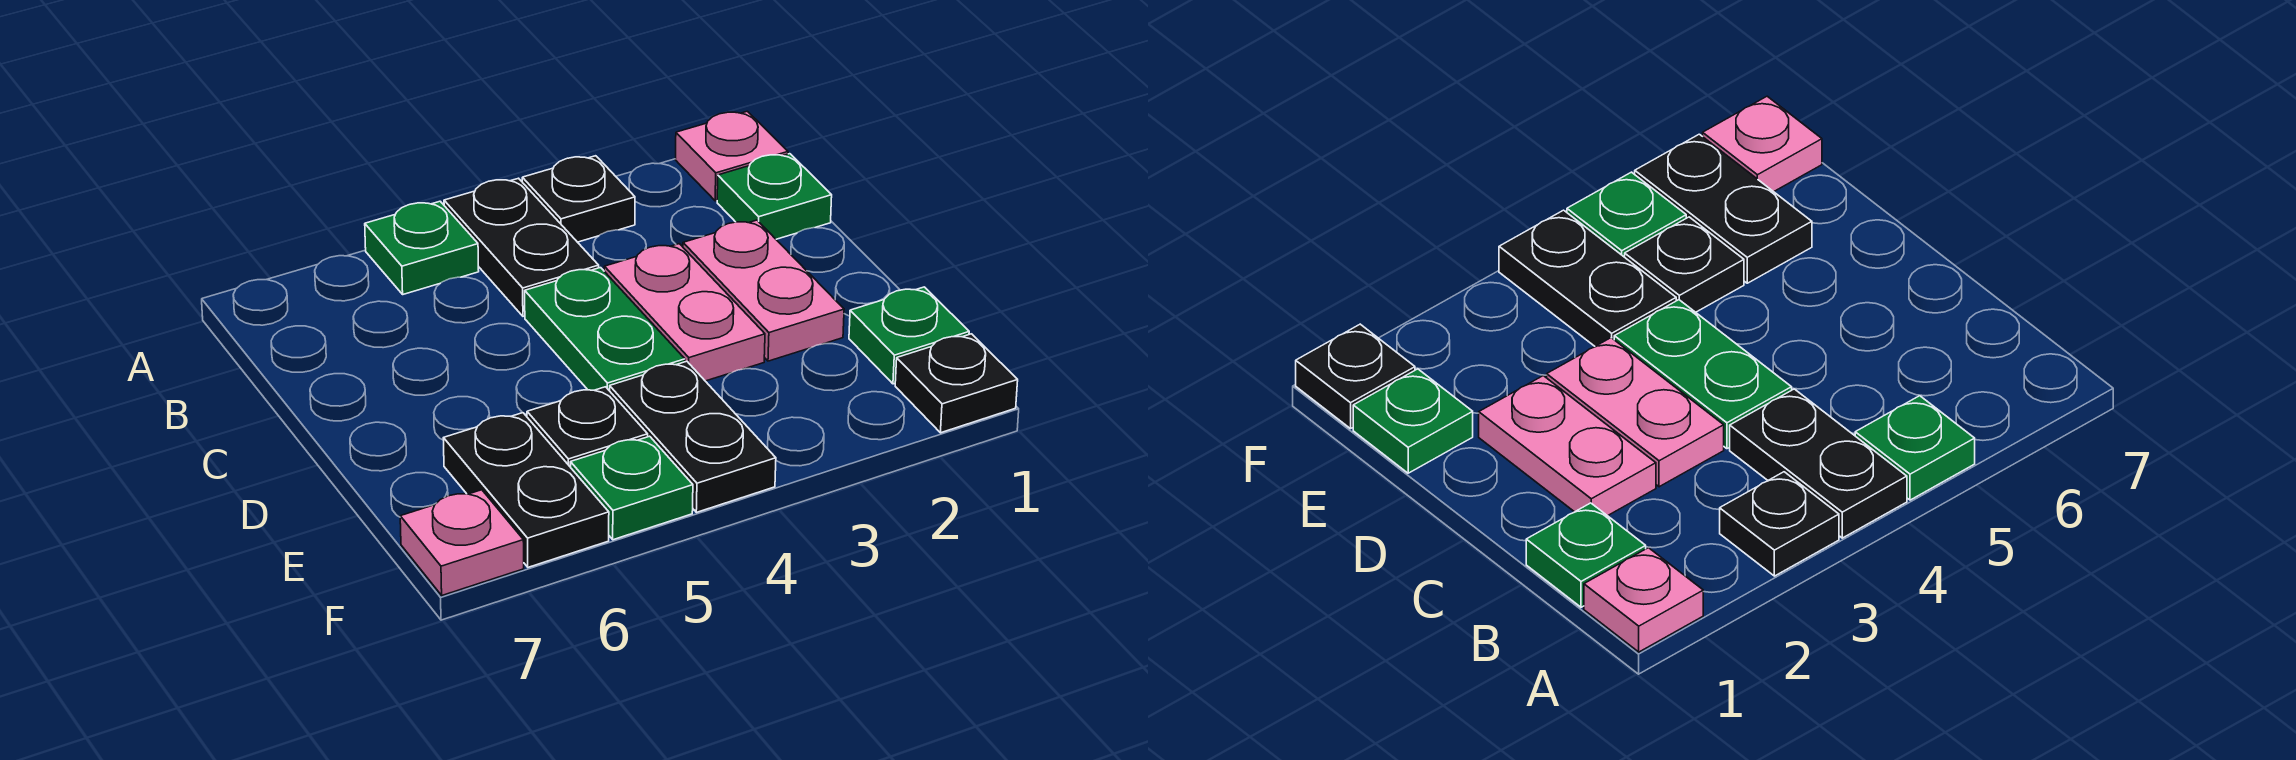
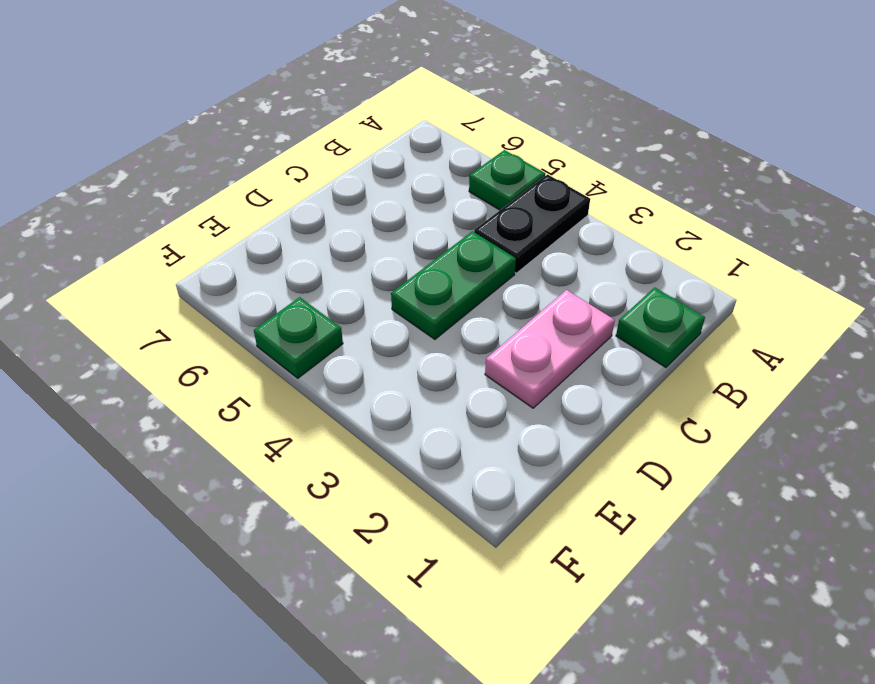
none -> pink 1x1 plate [675,111,788,201]
none -> black 1x1 plate [522,156,635,242]
none -> pink 1x2 plate [604,244,765,381]

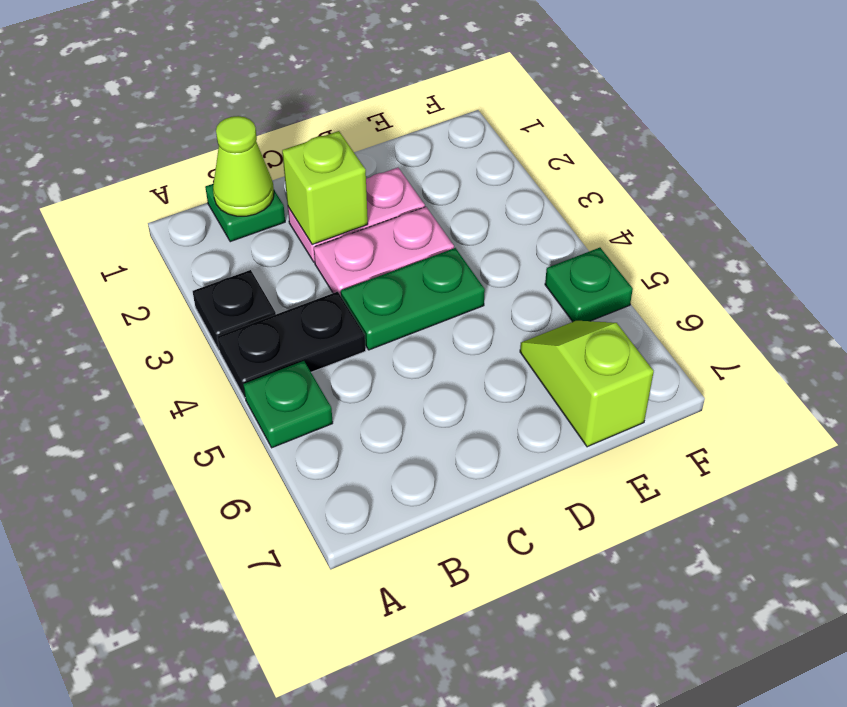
lime 1x1 cone [213,116,274,216] -> none
lime 1x1 brick [282,131,368,244] -> none
lime 1x2 slope [520,321,654,447] -> black 1x2 plate [443,413,609,567]
none -> pink 1x1 plate [675,111,788,201]
none -> green 1x1 plate [849,287,969,384]
none -> black 1x2 plate [610,361,776,512]

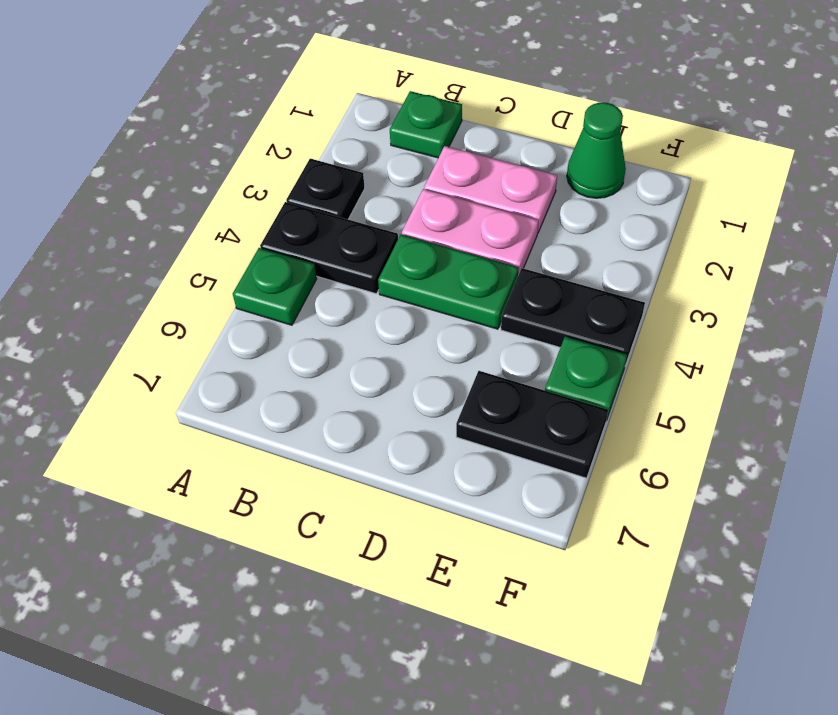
green 1x1 cone [567,103,626,198] -> green 1x1 plate [849,287,969,384]
none -> pink 1x1 plate [675,111,788,201]
none -> black 1x1 plate [527,387,648,467]
none -> black 1x1 plate [895,334,1018,433]

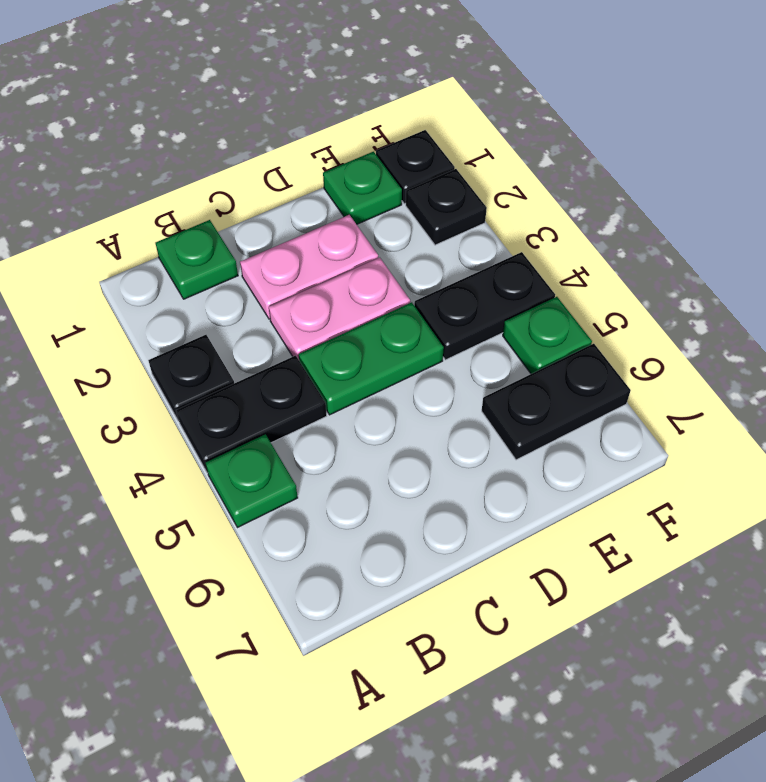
black 1x1 plate [406,169,487,245] -> black 1x1 plate moved to [527,387,648,467]
none -> pink 1x1 plate [675,111,788,201]
none -> pink 1x1 plate [400,490,524,595]

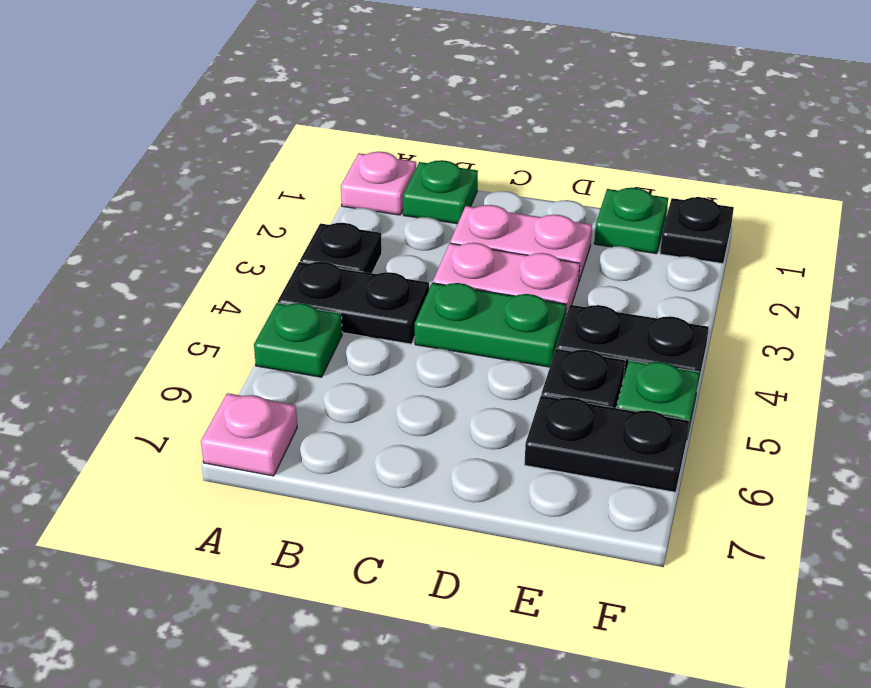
pink 1x1 plate [201,393,297,476] -> pink 1x1 plate moved to [400,490,524,595]

